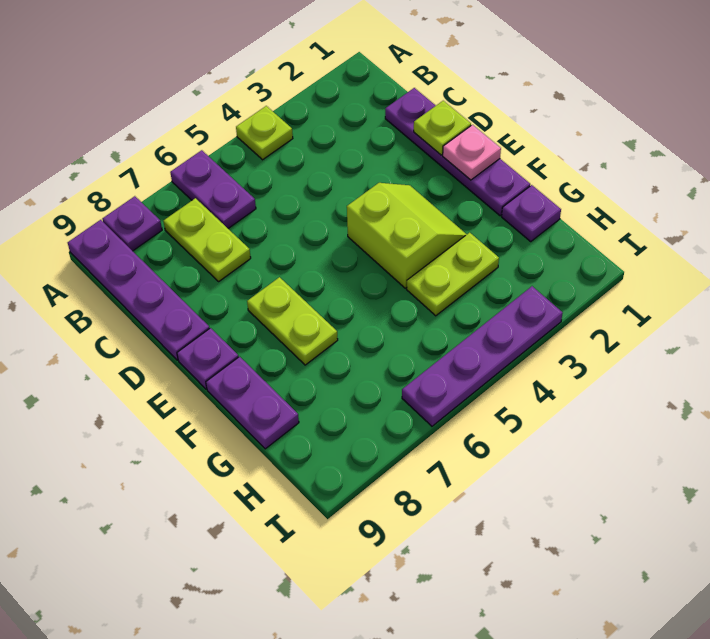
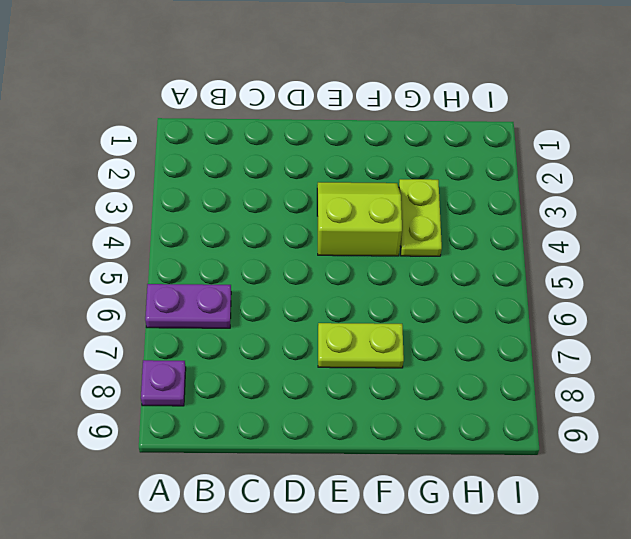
none -> lime 1x1 plate [236,106,293,160]
none -> purple 1x4 plate [68,220,210,360]
none -> lime 1x2 plate [163,198,251,281]

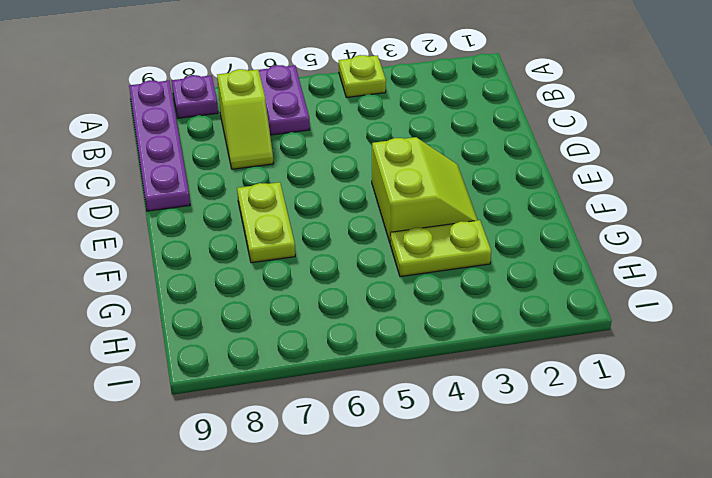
lime 1x2 slope [217,69,273,169] -> lime 1x2 plate [163,198,251,281]
none -> purple 1x4 plate [385,88,530,216]
none -> purple 1x1 plate [177,328,238,389]
none -> purple 1x2 plate [206,357,299,449]

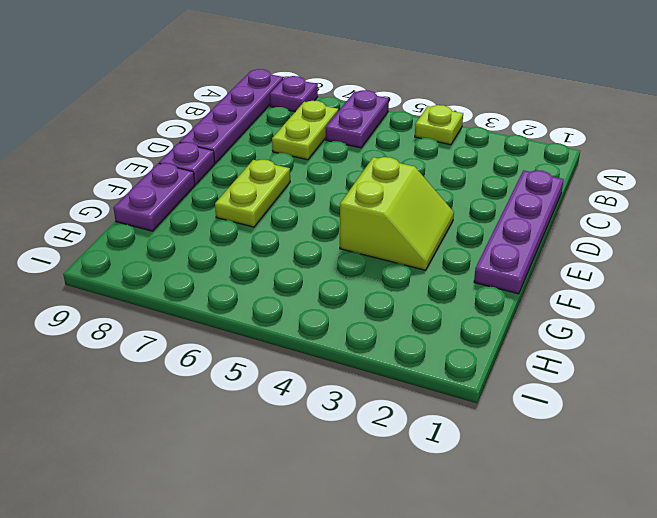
none -> purple 1x1 plate [502,185,561,241]
none -> lime 1x2 plate [407,233,499,316]
none -> purple 1x4 plate [402,286,563,426]

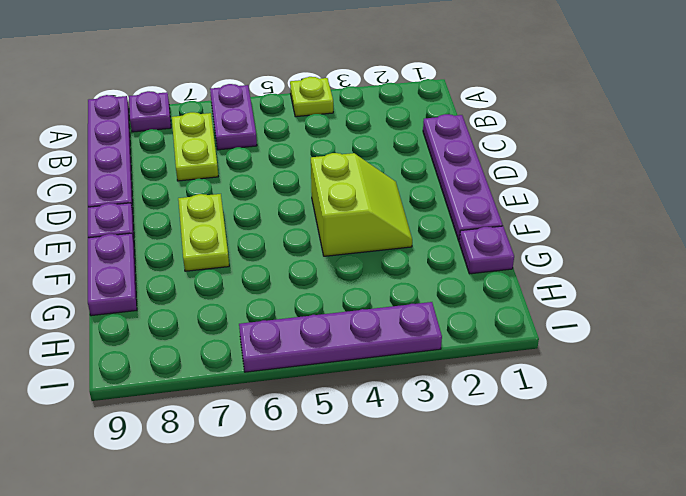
none -> lime 1x2 plate [407,233,499,316]
none -> lime 1x1 plate [414,101,471,155]
none -> pink 1x1 plate [443,125,501,180]

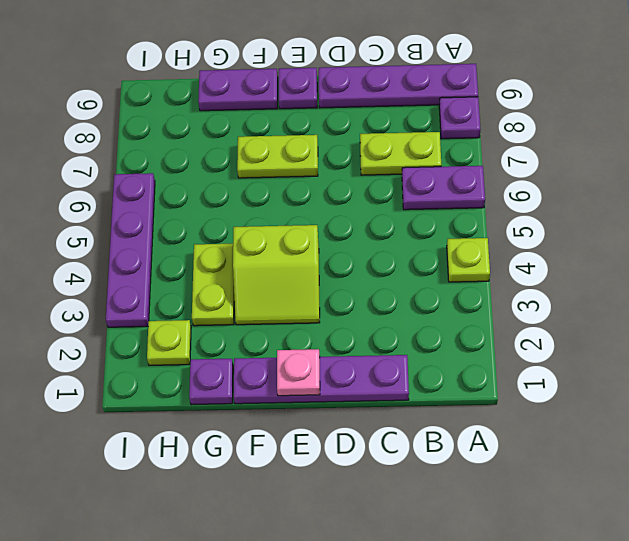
lime 1x1 plate [147,320,191,365] -> lime 1x1 plate moved to [414,101,471,155]

